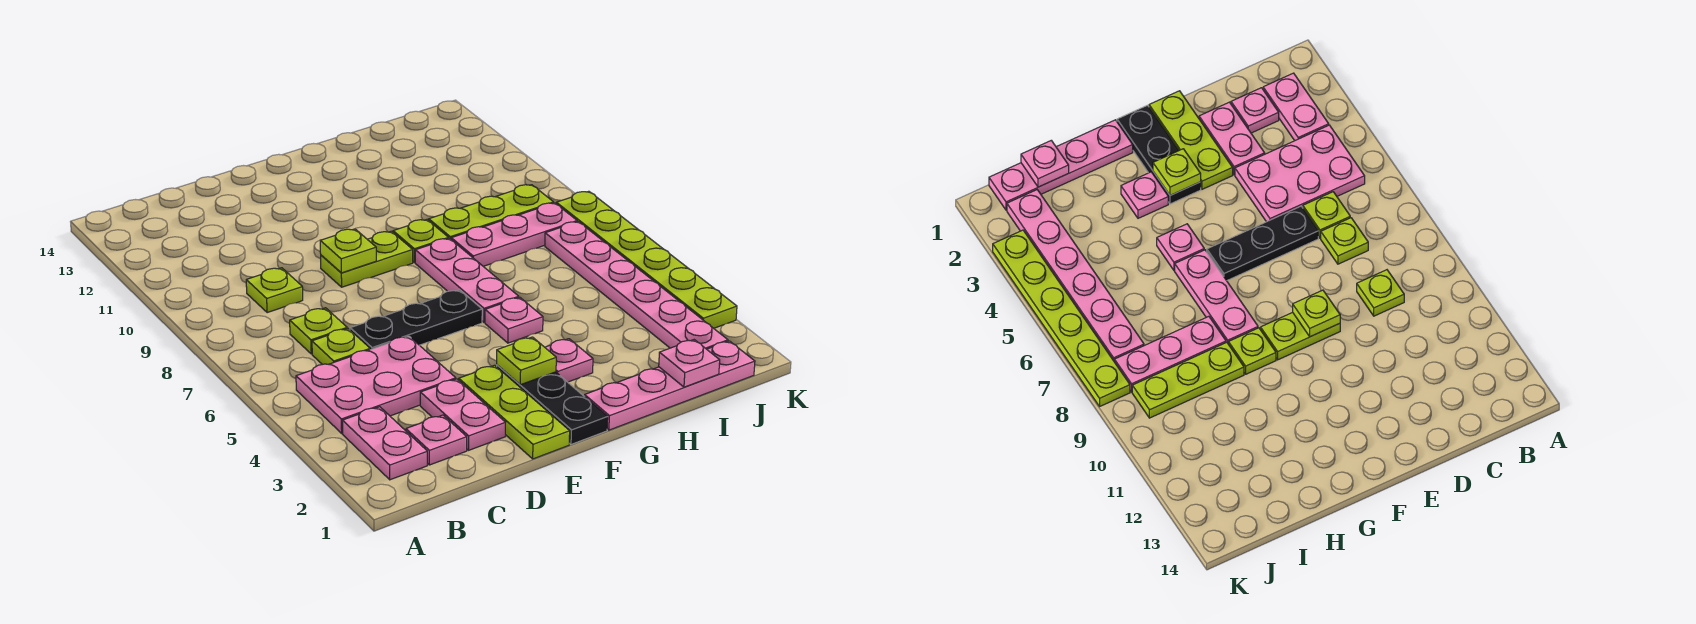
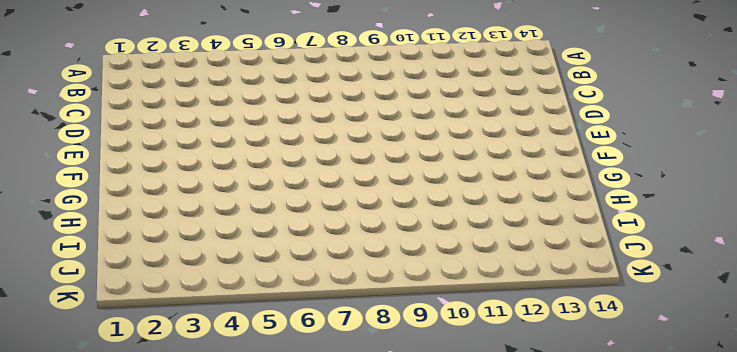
none -> pink 1x2 plate [342,407,427,480]
none -> pink 2x3 plate [296,336,456,433]
none -> pink 1x1 plate [406,415,467,465]

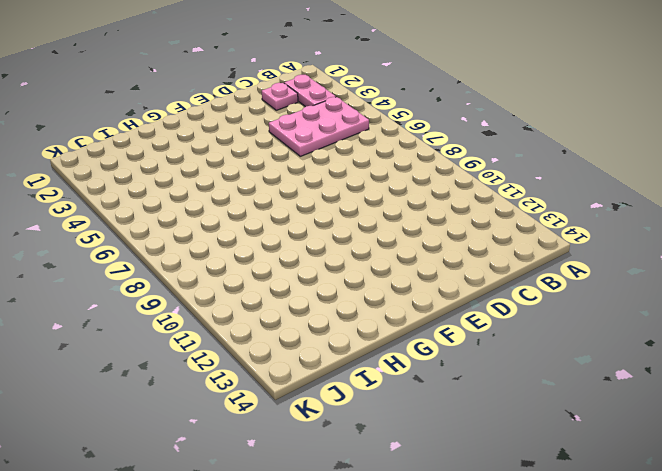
none -> lime 1x1 plate [312,329,370,365]
none -> lime 1x1 plate [290,308,347,354]
none -> lime 1x1 plate [246,268,303,313]

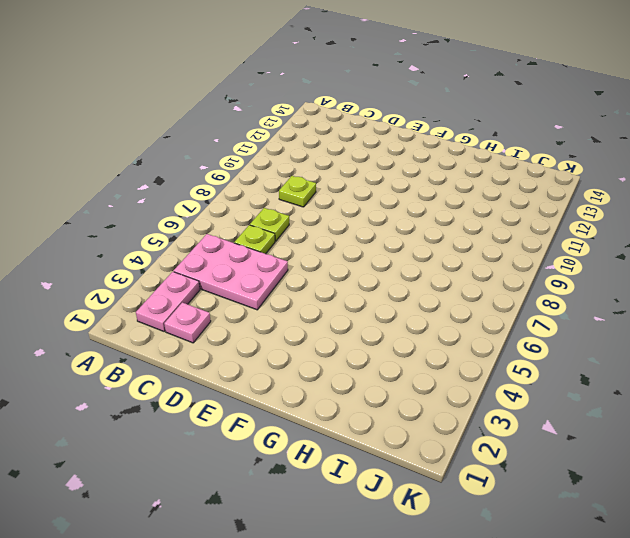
none -> pink 1x2 plate [420,379,505,450]
none -> black 1x3 plate [350,290,482,350]
none -> lime 1x3 plate [459,365,570,459]

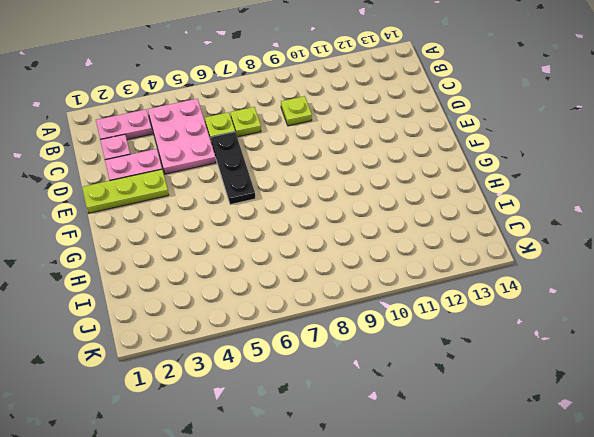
none -> lime 1x2 plate [321,231,413,287]
none -> black 1x3 plate [497,365,608,444]
none -> pink 1x4 plate [585,341,755,430]

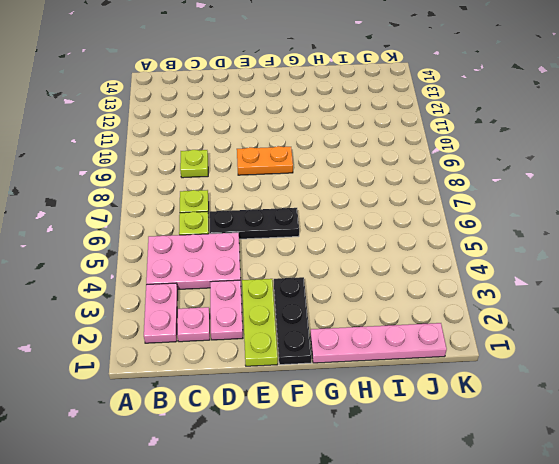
orange 1x2 plate [237,146,293,175] -> lime 1x2 plate [321,231,413,287]
none -> pink 1x1 plate [545,339,593,382]
none -> pink 1x1 plate [485,297,543,343]
none -> pink 1x3 plate [415,238,519,322]

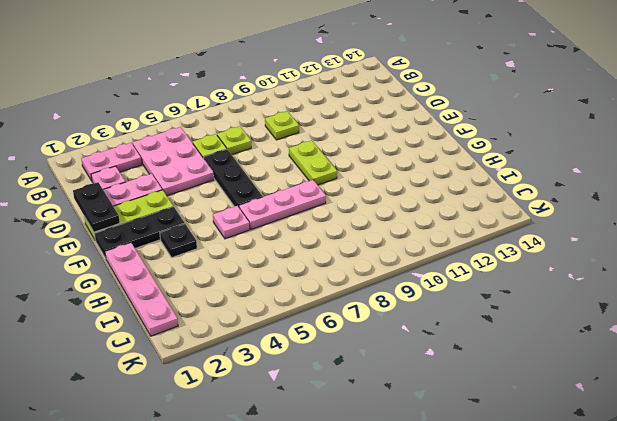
black 1x2 plate [73,182,120,232] -> none
black 1x1 plate [160,224,197,258] -> pink 1x1 plate [545,339,593,382]
none -> lime 1x1 plate [393,220,449,263]
none -> pink 1x3 plate [451,203,577,266]
none -> lime 1x3 plate [429,185,554,239]

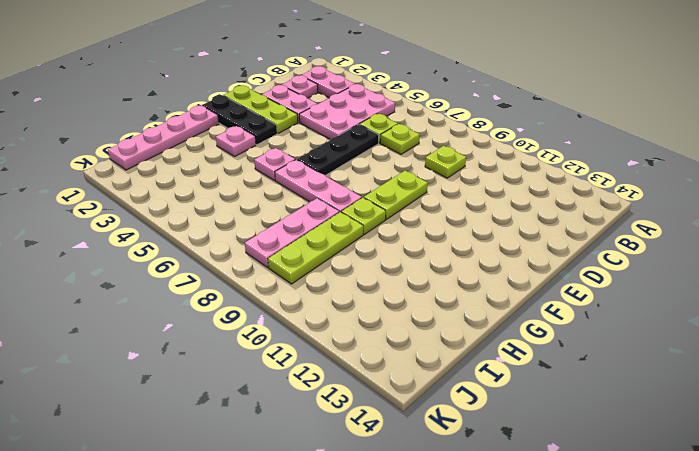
none -> pink 1x6 plate [545,222,728,349]
none -> lime 1x6 plate [556,191,737,328]
none -> lime 1x1 plate [320,229,376,273]

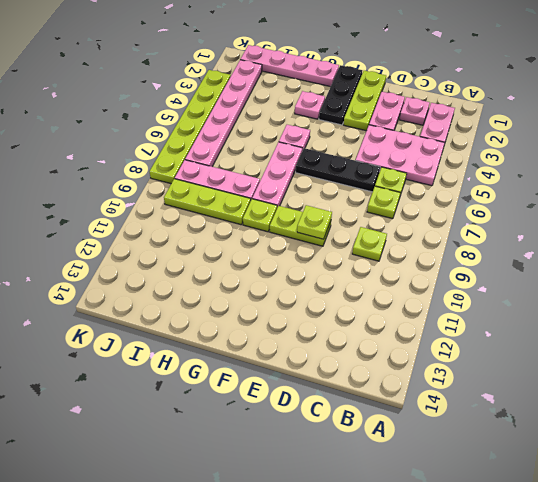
none -> lime 1x1 plate [497,337,556,385]
none -> pink 1x1 plate [659,340,720,387]

